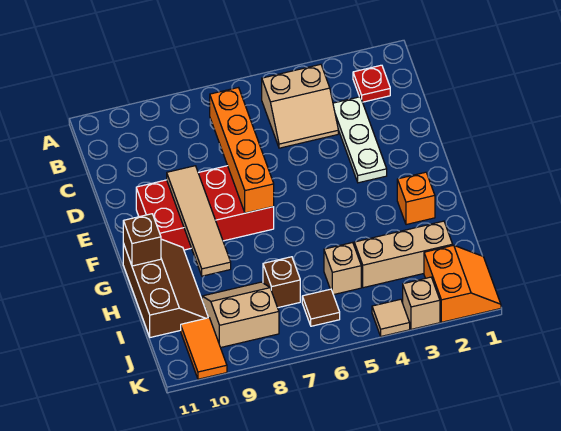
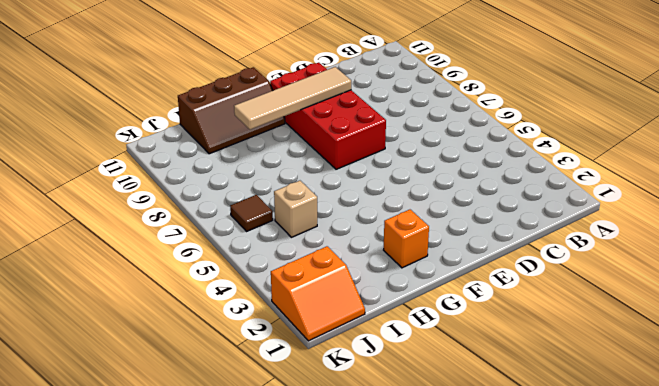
none -> red 1x1 plate [353,65,390,102]
none -> tan 2x2 slope [262,64,338,148]
none -> white 1x3 plate [333,97,387,183]

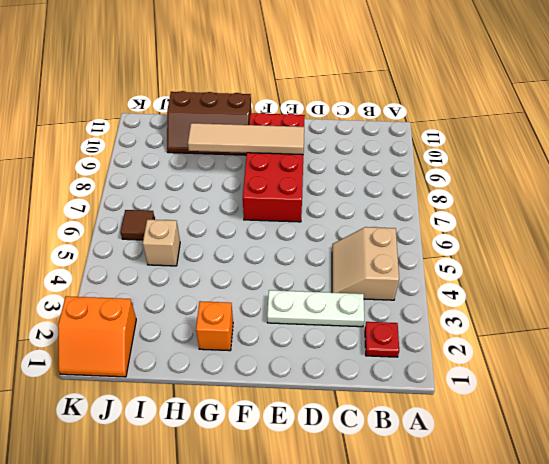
none -> tan 1x3 brick [354,221,453,288]
none -> brown 1x1 brick [263,257,300,308]
none -> tan 2x2 slope [202,282,279,348]

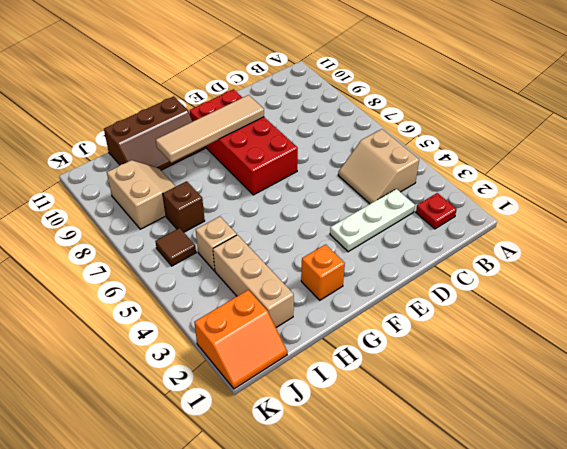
none -> orange 1x2 tile [181,318,227,379]
none -> tan 1x1 brick [403,277,440,329]
none -> tan 1x1 tile [372,299,410,336]

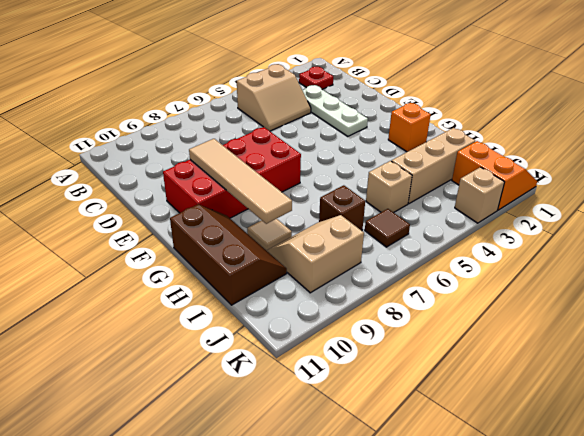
tan 1x1 tile [247,219,292,252] -> tan 1x1 tile moved to [372,299,410,336]
none -> orange 1x2 tile [181,318,227,379]
none -> orange 1x4 brick [210,88,274,213]
none -> brown 1x1 brick [123,214,161,266]

